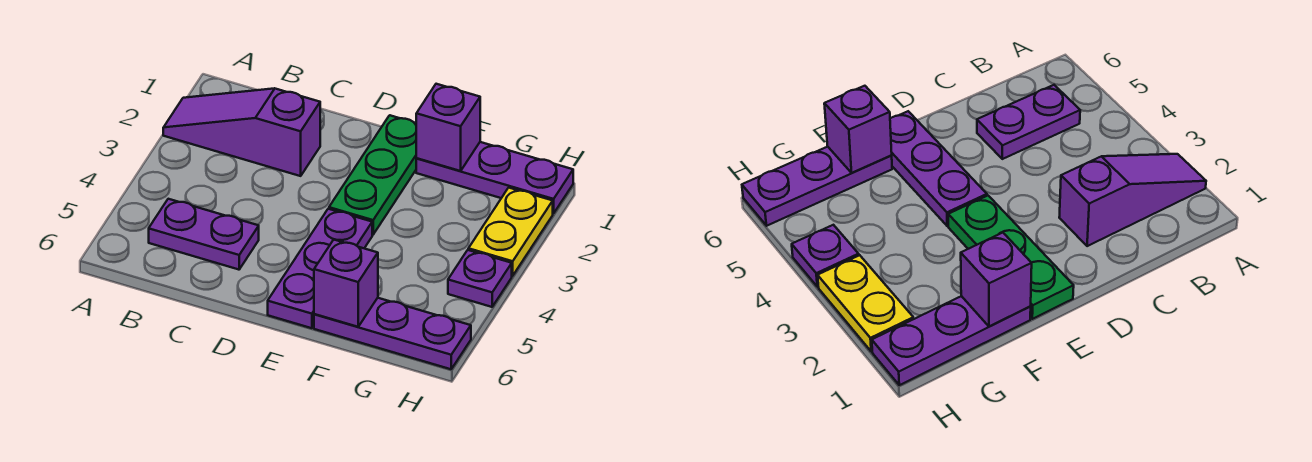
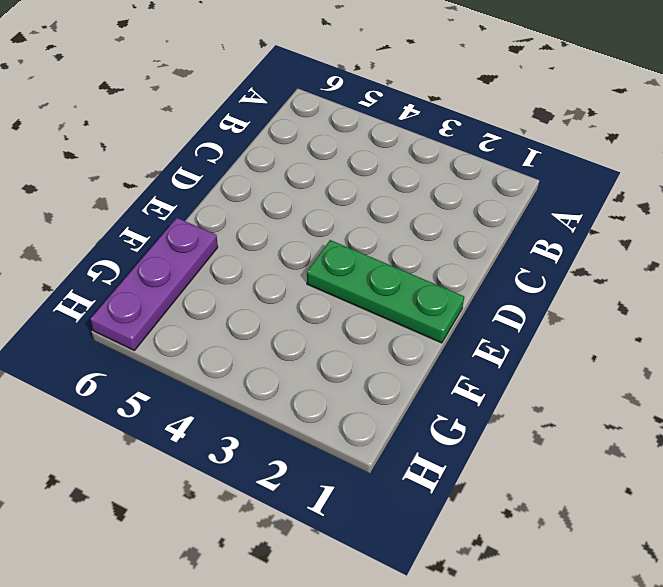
none -> purple 1x3 slope [163,88,320,176]
none -> purple 1x2 plate [149,199,259,270]

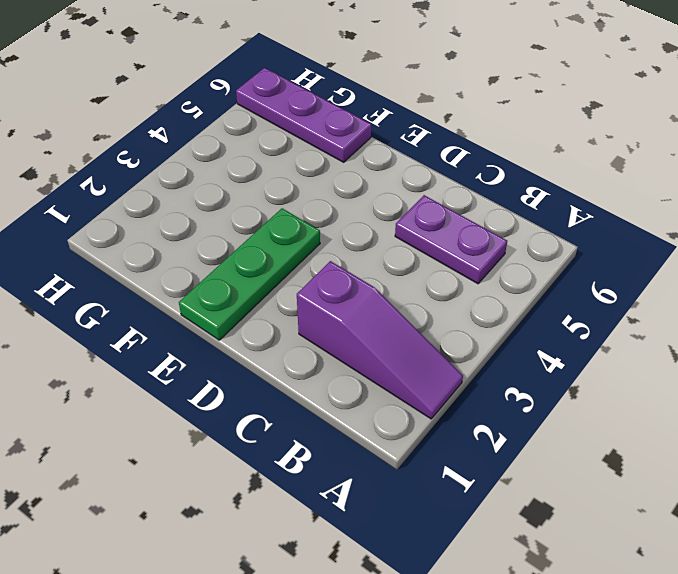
none -> purple 1x3 plate [268,209,372,328]
none -> purple 1x3 plate [416,142,573,214]

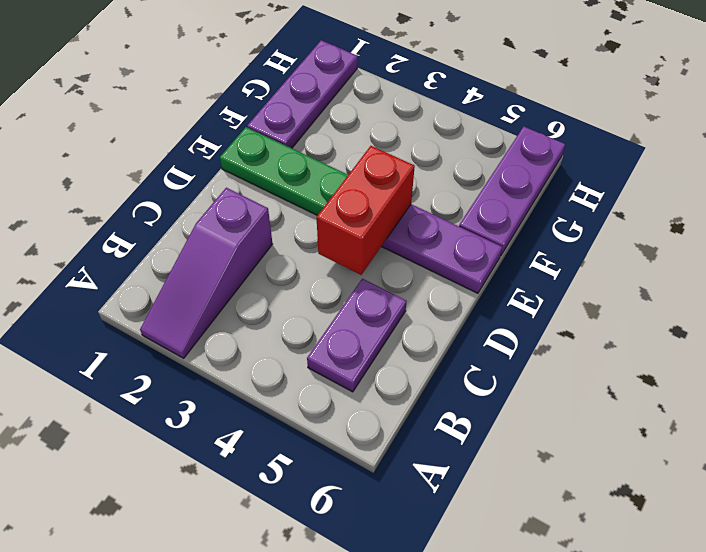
red 1x2 brick [317,146,415,275] -> none
none -> yellow 1x2 plate [468,188,553,276]
none -> purple 1x1 plate [448,250,512,307]

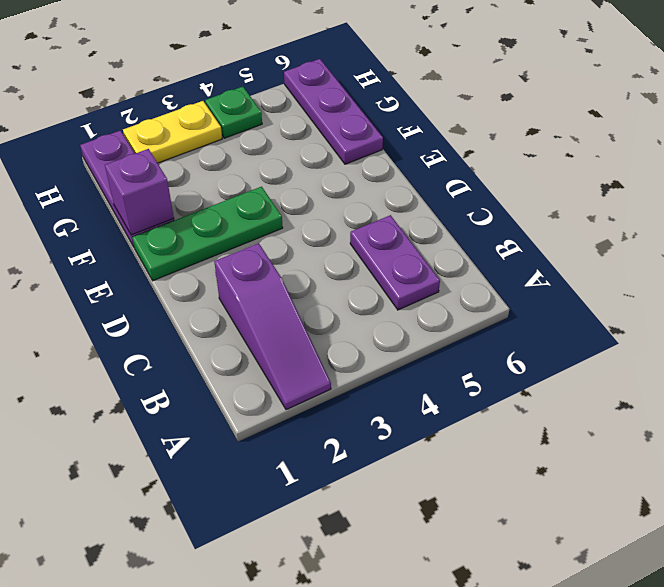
green 1x1 plate [205,87,262,138] -> purple 1x1 plate [448,250,512,307]
none -> purple 1x3 plate [268,209,372,328]
none -> purple 1x1 brick [314,240,378,327]

